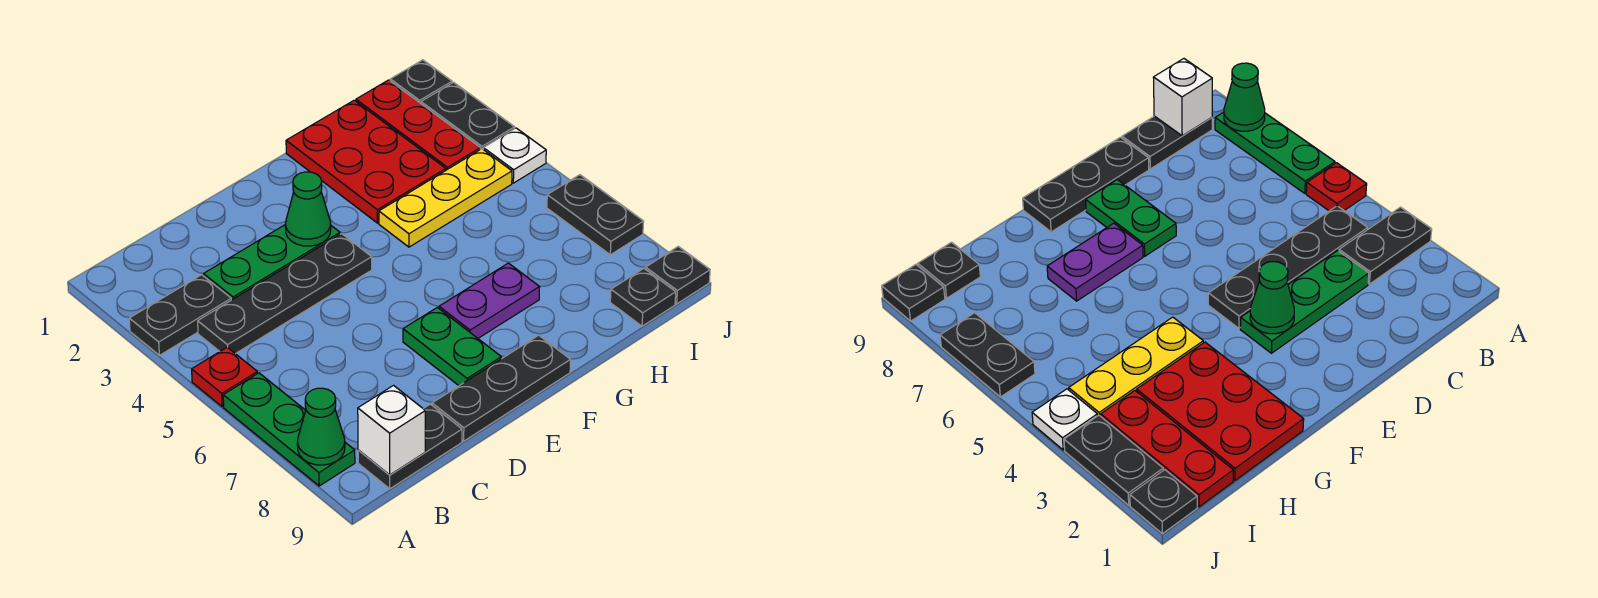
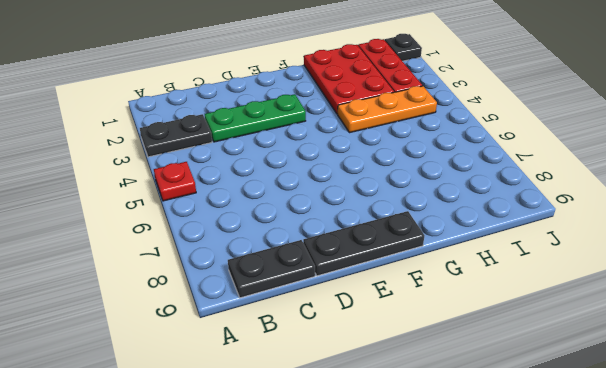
orange 1x3 plate [338,86,437,133] -> yellow 1x3 plate [379,149,512,247]
none -> green 1x3 plate [223,373,355,486]
none -> black 1x4 plate [198,234,372,354]
none -> green 1x2 plate [403,307,501,386]

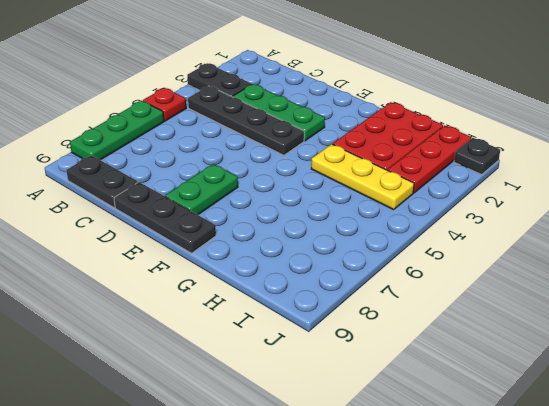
none -> purple 1x2 plate [439,263,540,338]
none -> black 1x1 plate [610,268,676,326]
none -> black 1x2 plate [421,82,515,149]

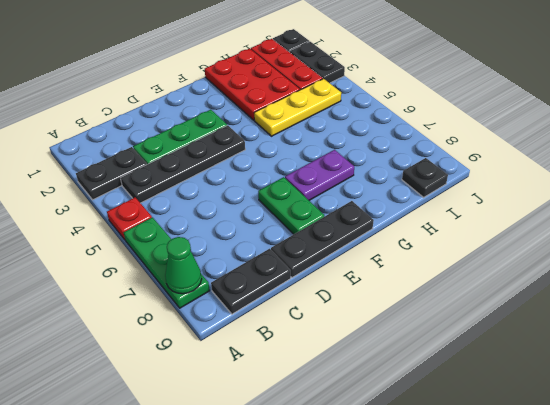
none -> white 1x1 plate [483,128,546,183]
none -> black 1x2 plate [547,175,644,255]
none -> black 1x1 plate [646,246,710,304]

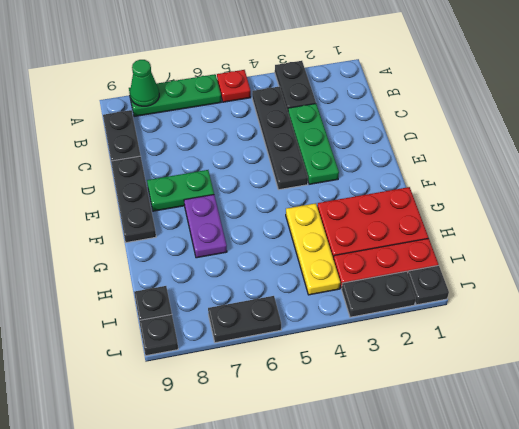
none -> white 1x1 plate [483,128,546,183]
none -> white 1x1 brick [358,386,425,475]
none -> green 1x1 cone [285,172,331,246]

